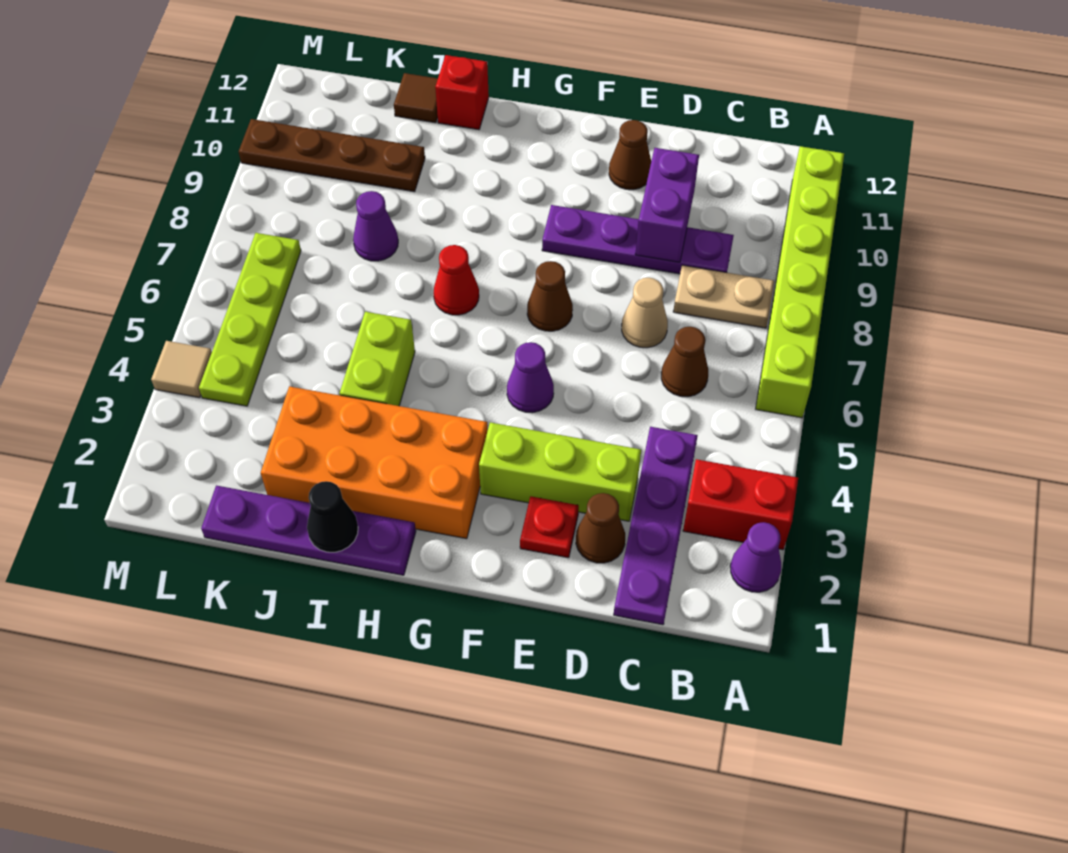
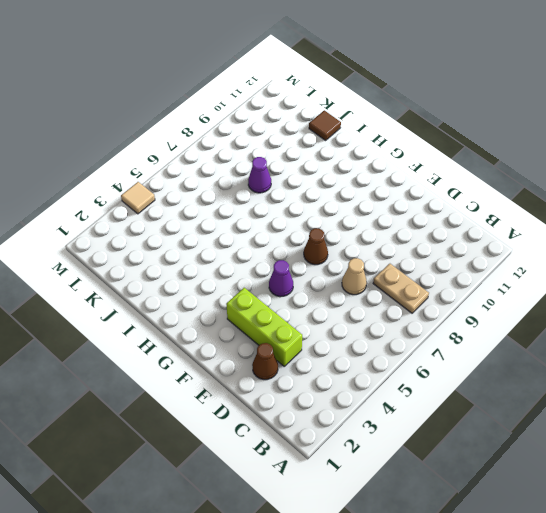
none -> purple 1x1 cone [730,522,781,592]
none -> red 1x2 brick [683,459,798,550]
none -> lime 1x6 brick [756,146,844,418]

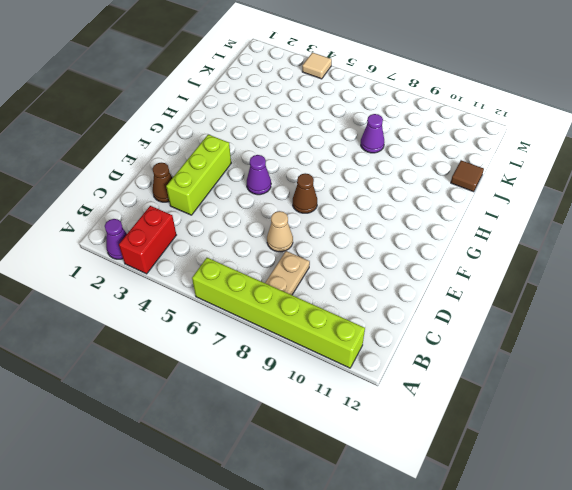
none -> purple 1x4 plate [614,427,698,625]
none -> brown 1x1 cone [661,327,708,397]
none -> purple 1x4 plate [542,205,734,274]

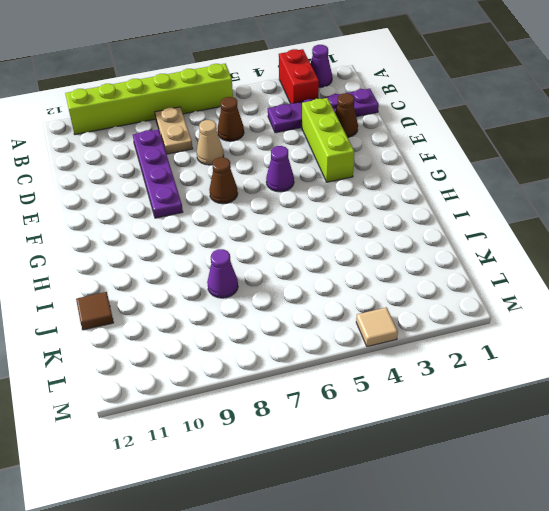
none -> red 1x1 plate [520,496,579,558]
none -> brown 1x1 cone [609,120,651,190]
none -> orange 2x4 brick [261,386,488,539]

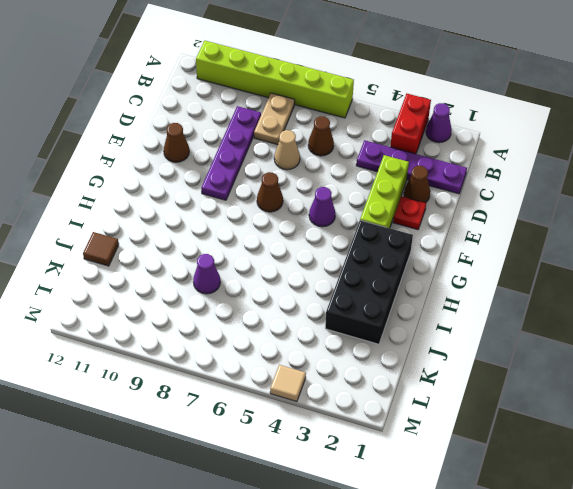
black 2x4 brick [325,220,413,344] -> orange 2x4 brick [261,386,488,539]
none -> purple 1x4 plate [201,485,416,575]
none -> red 1x1 cone [434,245,479,315]
none -> lime 1x2 brick [340,312,415,406]

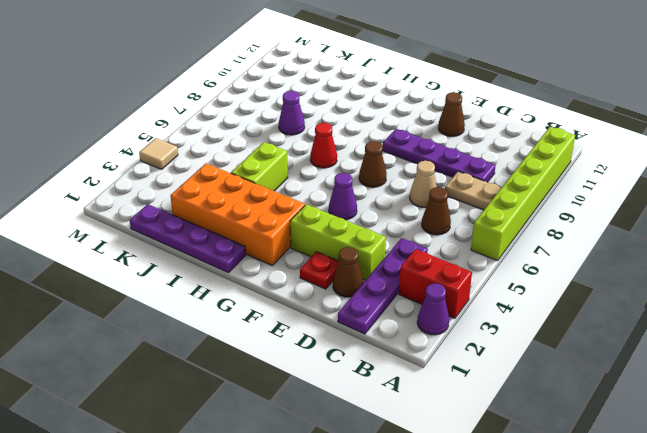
none -> red 1x1 brick [435,55,489,130]
none -> brown 1x4 plate [239,119,425,192]
none -> brown 1x1 tile [394,73,438,123]

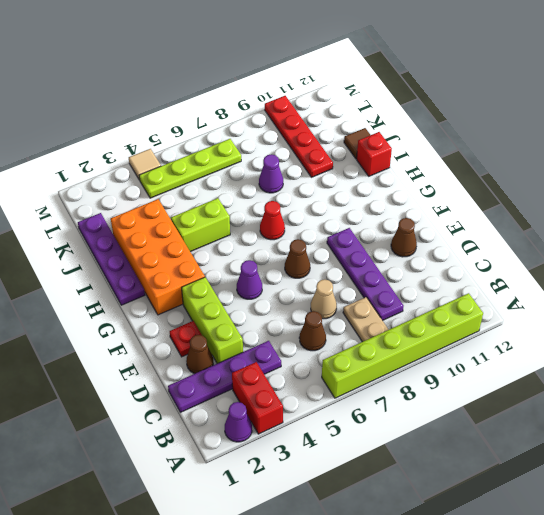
red 1x4 plate [265,96,333,177] -> brown 1x4 plate [239,119,425,192]
none -> purple 1x2 brick [635,148,699,262]
none -> black 1x1 cone [307,481,358,552]

